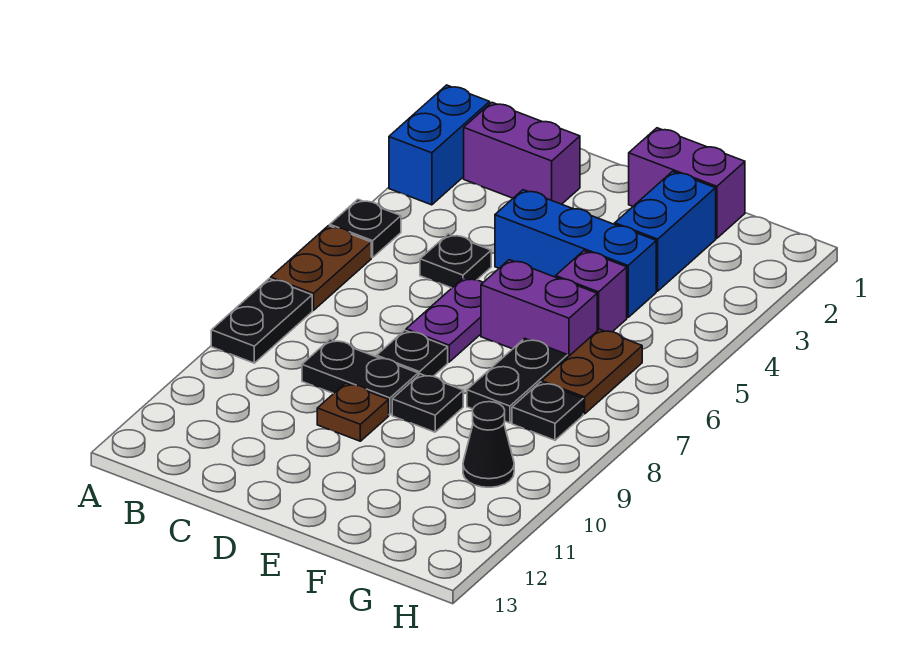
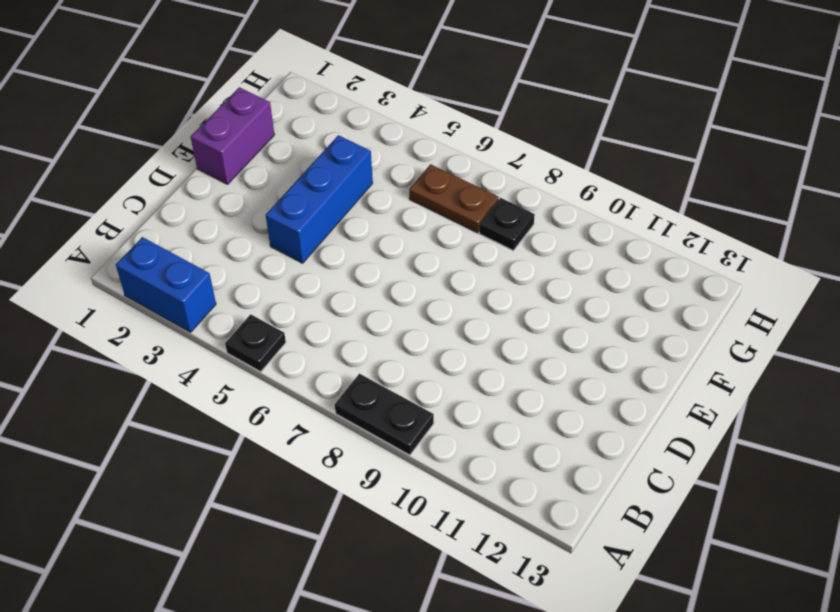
none -> brown 1x2 plate [271,226,371,310]
none -> purple 1x2 brick [464,103,580,204]
none -> black 1x1 plate [420,234,491,288]

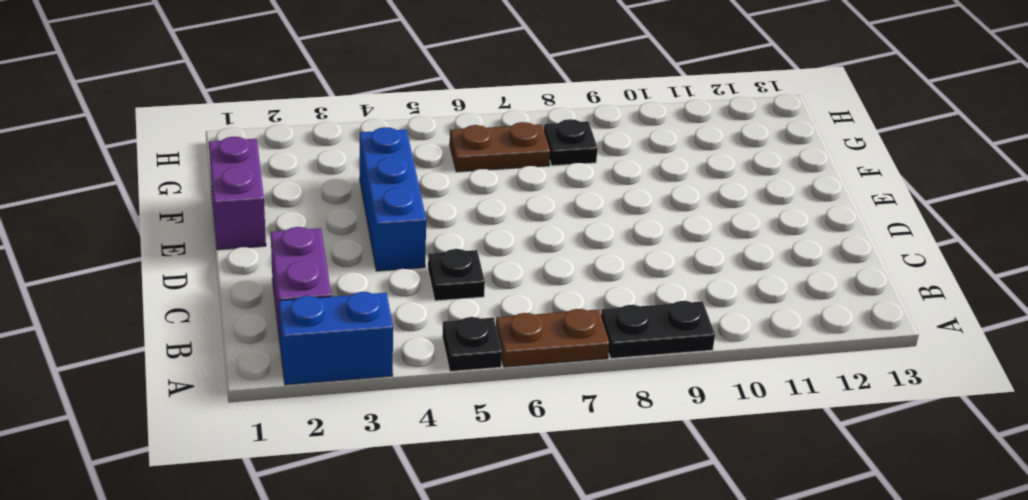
none -> black 1x2 plate [302,339,418,415]
none -> purple 1x2 plate [406,278,483,362]
none -> black 1x1 plate [377,330,448,376]

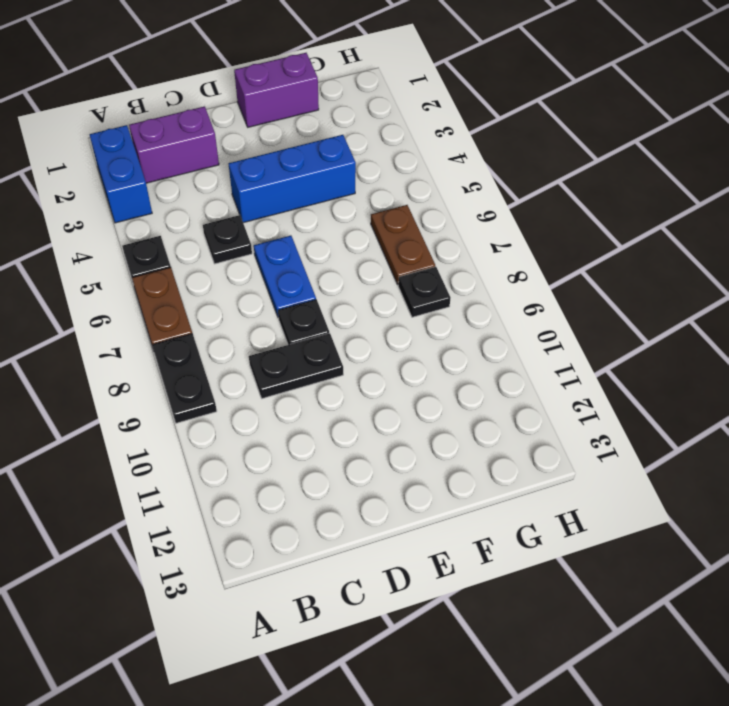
blue 1x2 plate [254,236,316,316] -> purple 1x2 plate [406,278,483,362]
none -> brown 1x1 plate [317,383,389,441]
none -> purple 1x2 brick [481,260,597,357]
none -> black 1x1 plate [392,374,463,432]

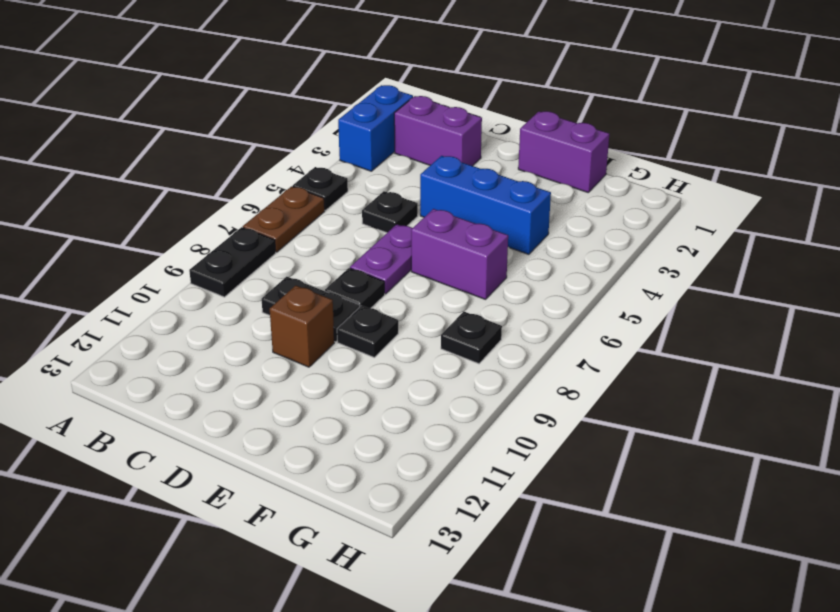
brown 1x1 brick [270,286,334,367] -> brown 1x1 plate [317,383,389,441]
none -> blue 1x2 brick [615,171,716,291]
none -> purple 1x1 brick [556,251,627,332]
none -> black 1x2 plate [467,338,568,423]

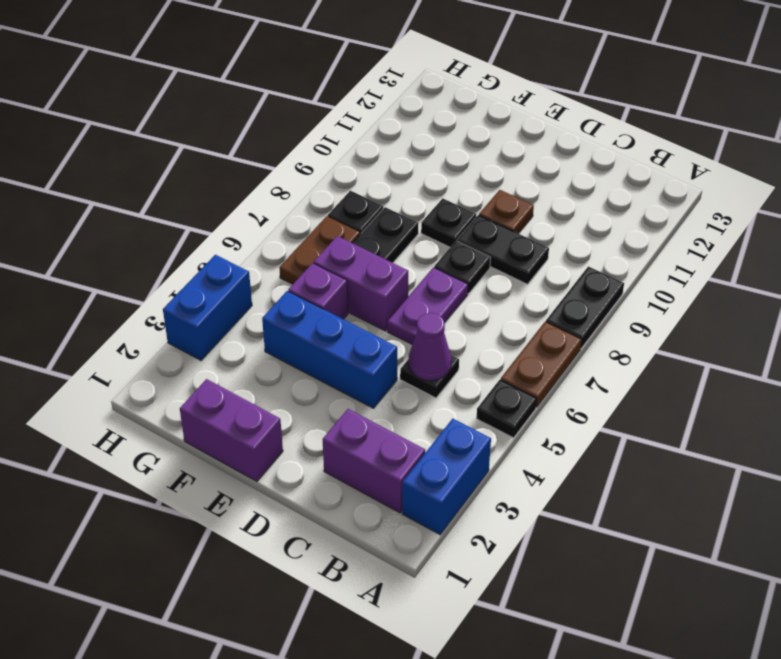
purple 1x1 cone [408,313,451,381] -> none
blue 1x2 brick [163,255,252,360] -> blue 1x2 brick moved to [615,171,716,291]
none -> black 1x1 cone [463,402,514,487]

